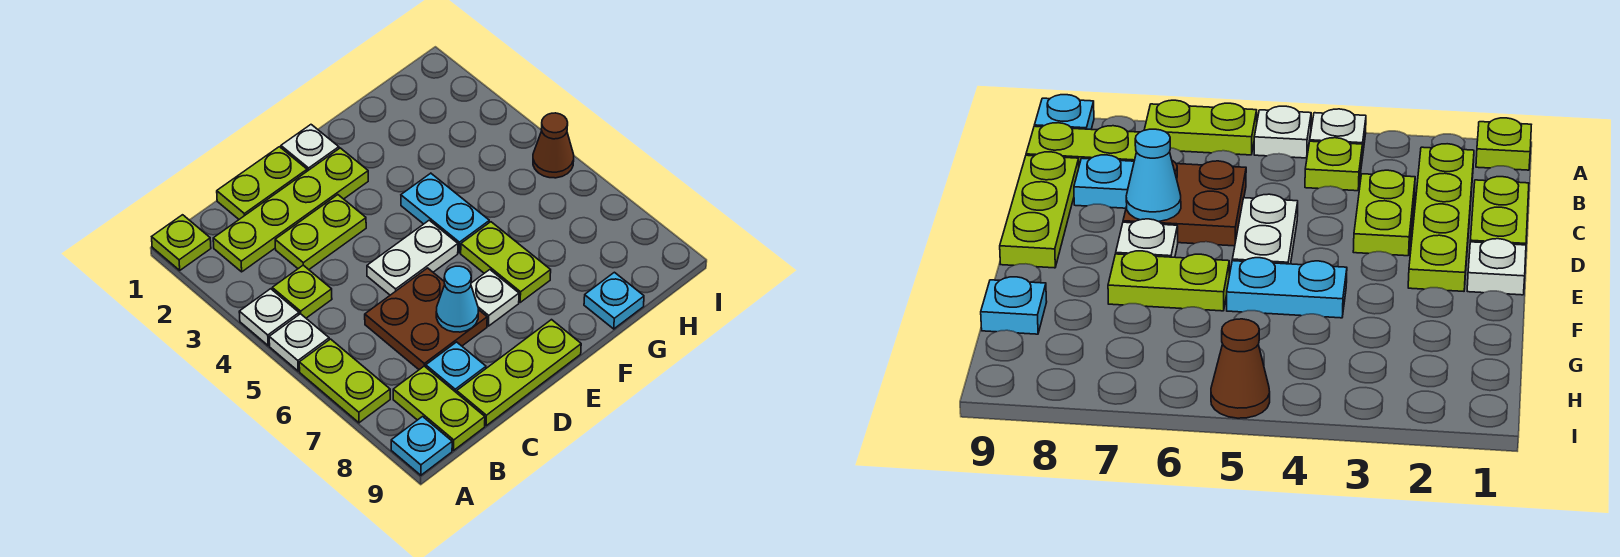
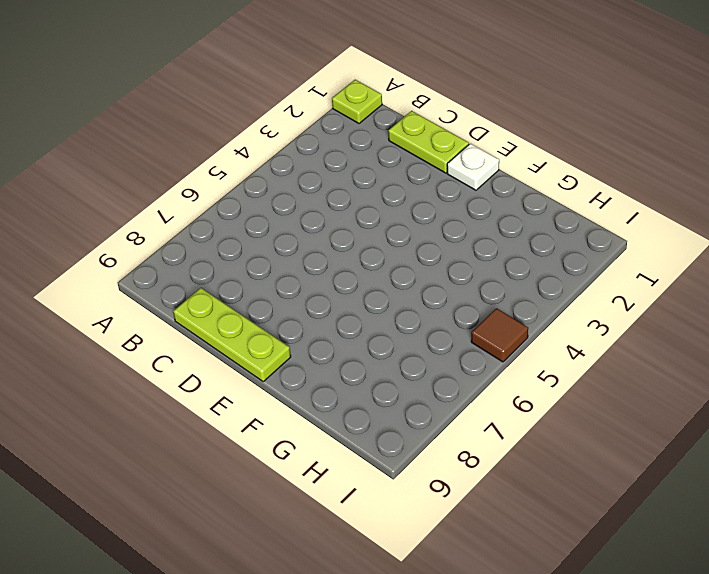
brown 1x1 tile [471,308,528,362] -> brown 1x1 cone [533,113,574,178]
none -> white 1x1 plate [239,289,299,346]
none -> white 1x1 plate [269,314,329,371]
none -> lime 1x2 plate [299,339,390,423]

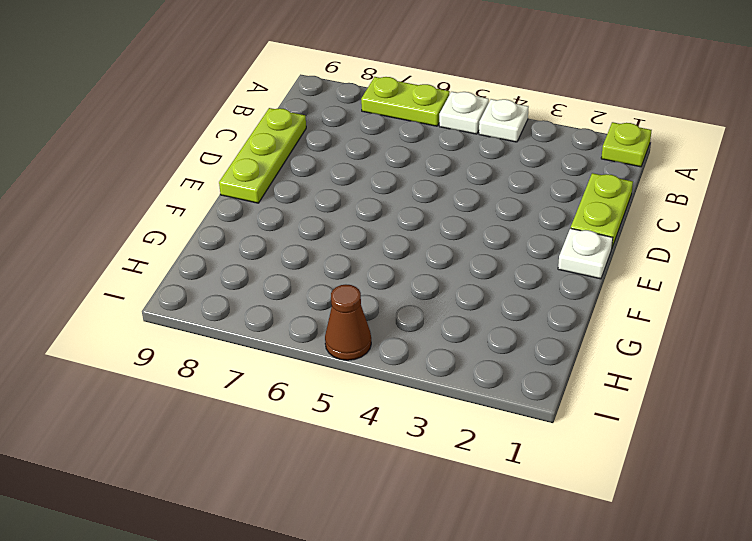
none -> cyan 1x1 plate [391,417,452,475]
none -> lime 1x4 plate [213,148,368,272]
none -> lime 1x1 plate [272,265,332,318]

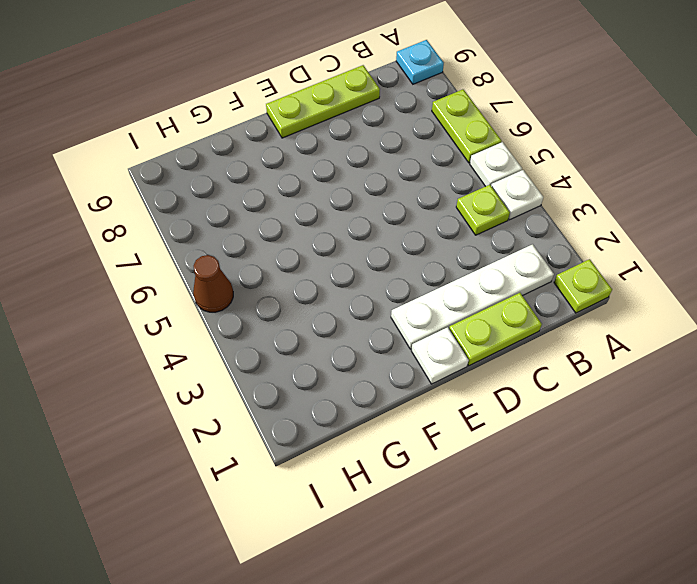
white 1x4 plate [391,244,554,349] -> lime 1x4 plate [213,148,368,272]
none -> lime 1x2 plate [393,366,485,450]
none -> lime 1x2 plate [275,195,366,269]
none -> brown 2x2 plate [365,268,487,370]

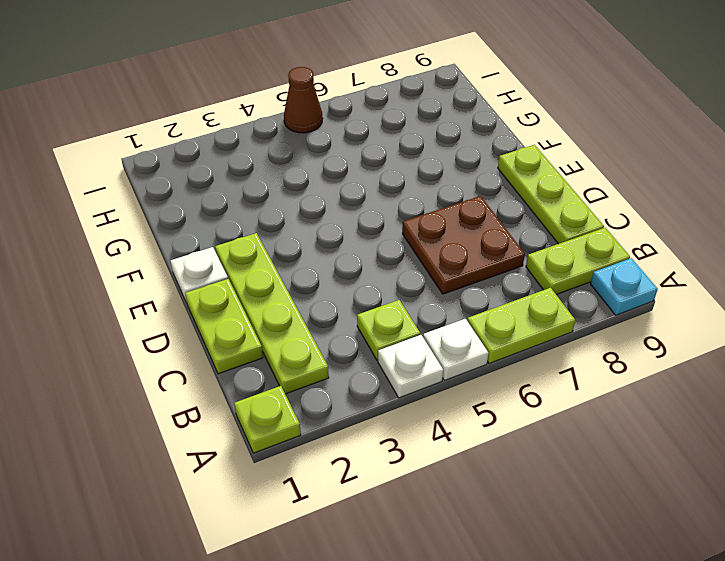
none -> lime 1x2 plate [275,195,366,269]
none -> cyan 1x1 plate [426,342,486,393]
none -> white 1x2 plate [367,220,458,295]

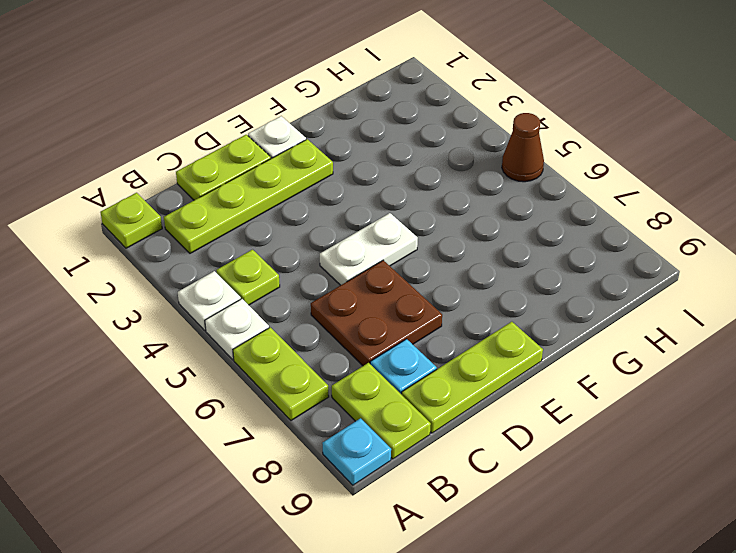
none -> lime 1x2 plate [275,195,366,269]
none -> white 1x1 plate [471,270,519,326]
none -> cyan 1x2 plate [401,173,489,253]

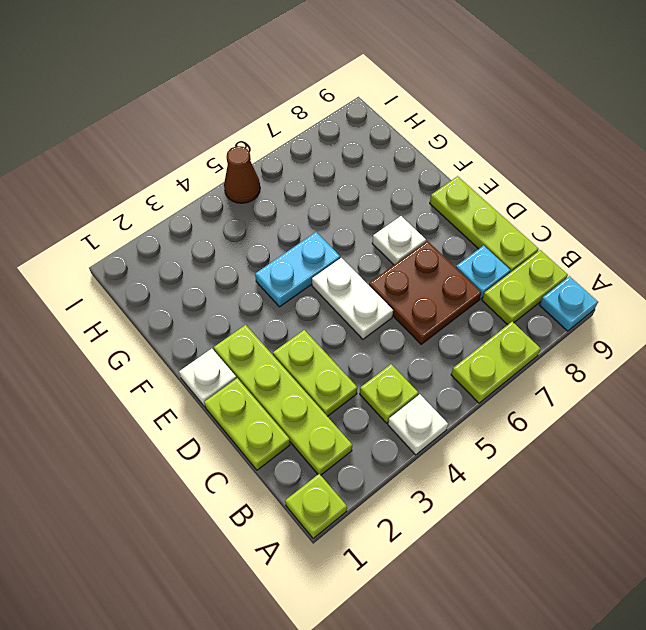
none -> white 1x1 plate [269,314,329,371]
none -> lime 1x2 plate [461,222,551,302]
none -> cyan 1x1 plate [584,272,644,329]

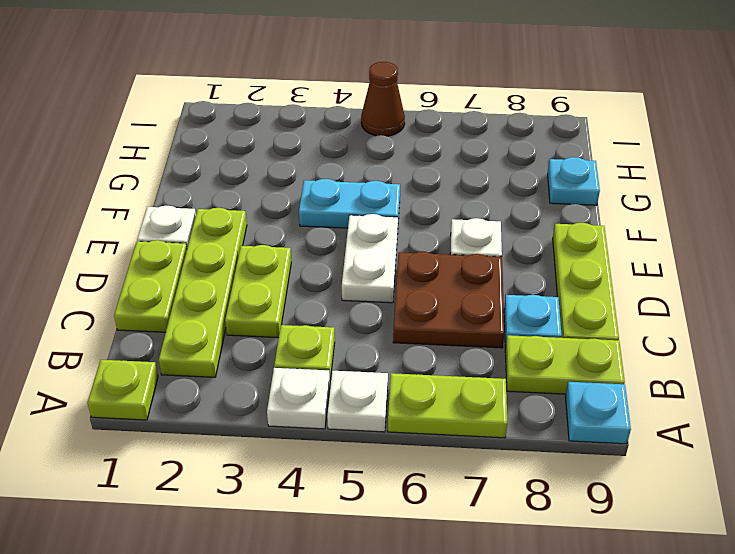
none -> lime 1x2 plate [461,222,551,302]
none -> cyan 1x1 cone [436,266,478,332]

